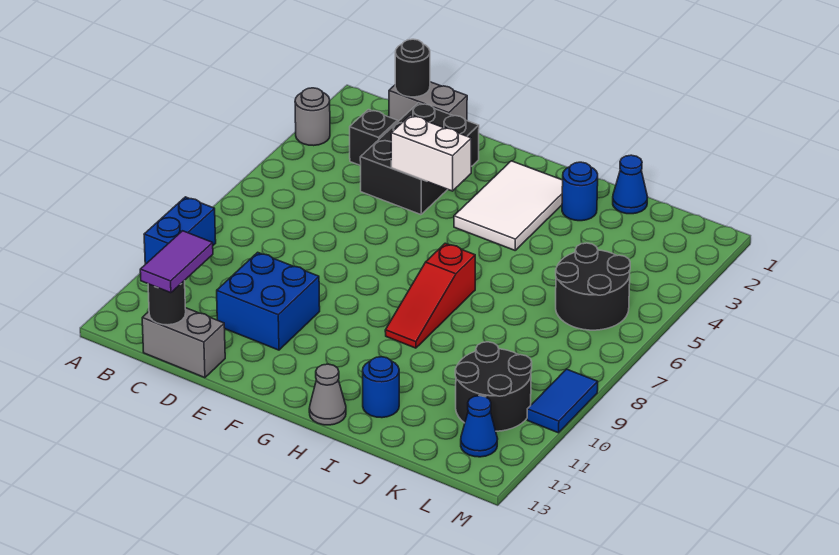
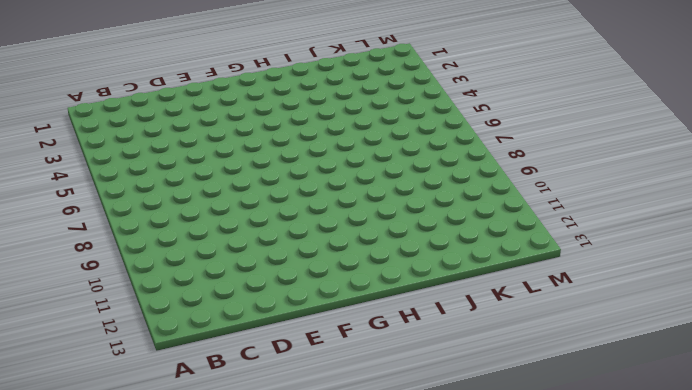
none -> grey 1x1 round brick [295,88,330,146]
none -> blue 1x2 brick [144,197,216,264]
none -> grey 1x2 brick [389,82,467,121]

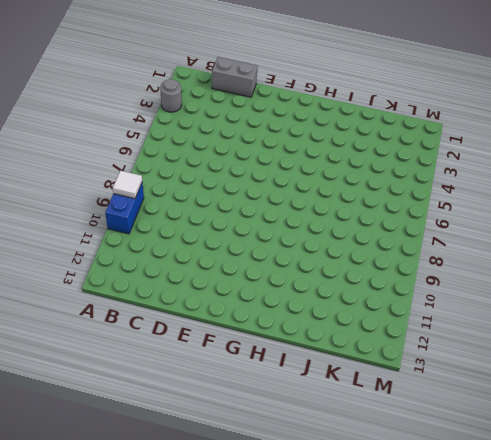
white 1x1 tile [113,171,142,199] -> none
none -> black 1x1 brick [350,110,398,166]
none -> grey 1x2 brick [142,308,225,378]
none -> black 2x3 brick [360,103,479,215]

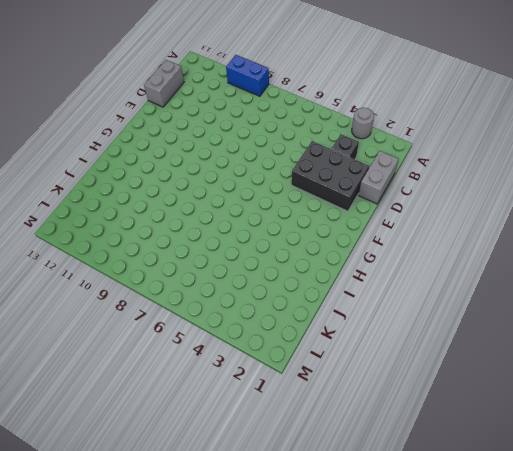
none -> blue 2x2 brick [217,252,320,350]
none -> white 2x3 tile [454,161,563,250]
none -> red 1x3 slope [385,243,475,348]

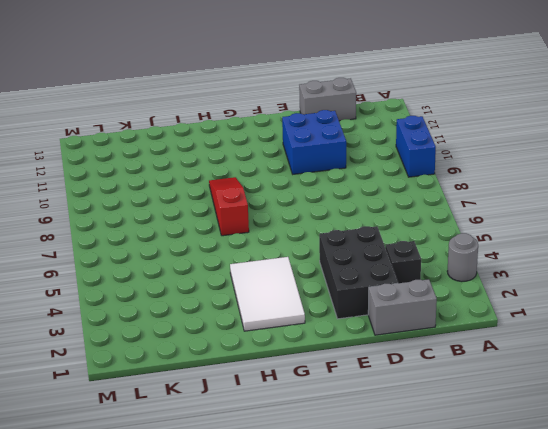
none -> grey 1x1 cone [309,364,346,425]
none -> blue 1x1 round brick [562,162,598,221]
none -> blue 1x1 round brick [363,357,399,418]

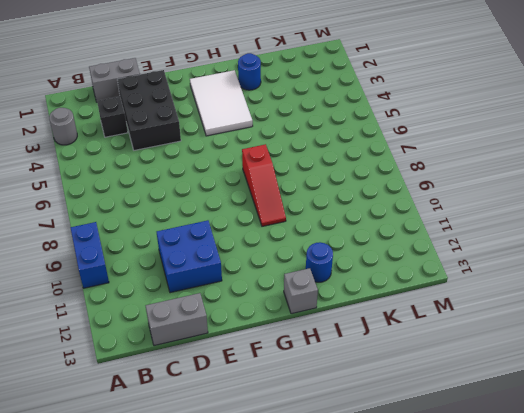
grey 1x1 brick [284,268,318,314] -> grey 1x1 cone [309,364,346,425]
none -> blue 1x1 cone [613,155,647,214]
none -> black 2x2 round brick [556,243,630,330]
none -> black 2x2 round brick [455,342,532,431]

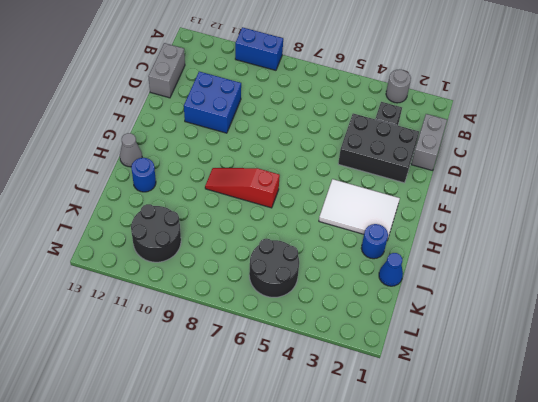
none -> blue 1x1 cone [461,396,498,457]
none -> blue 1x2 tile [527,369,598,433]
none -> black 1x1 round brick [395,39,430,97]

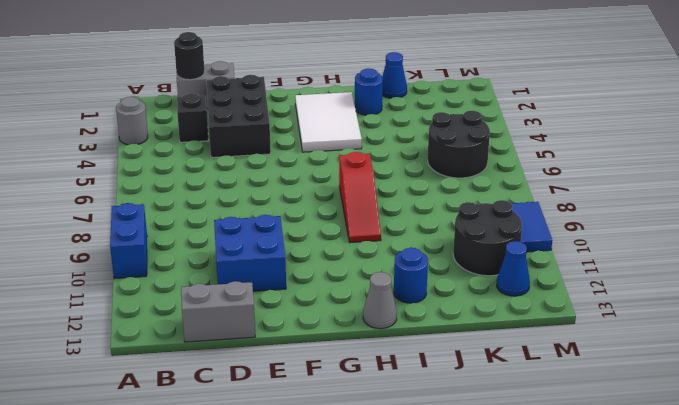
none -> black 1x1 round brick [148,280,186,325]
none -> white 1x2 brick [391,115,471,191]
none -> purple 1x2 tile [140,231,213,293]

